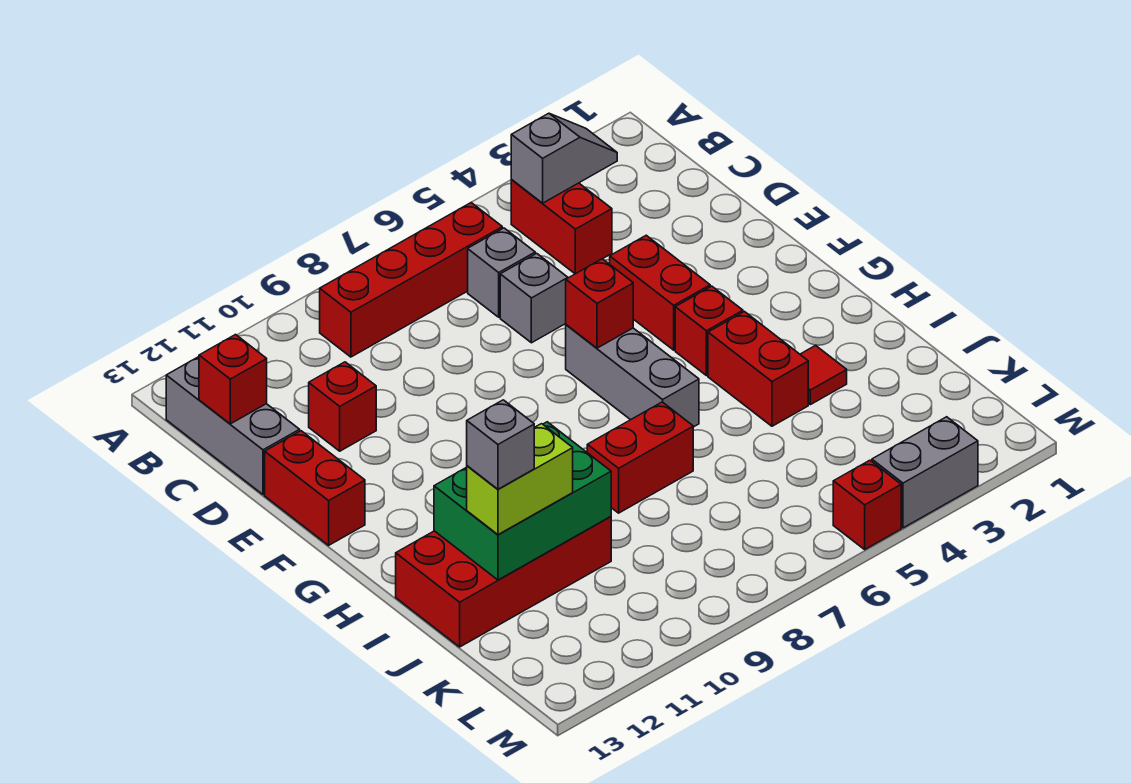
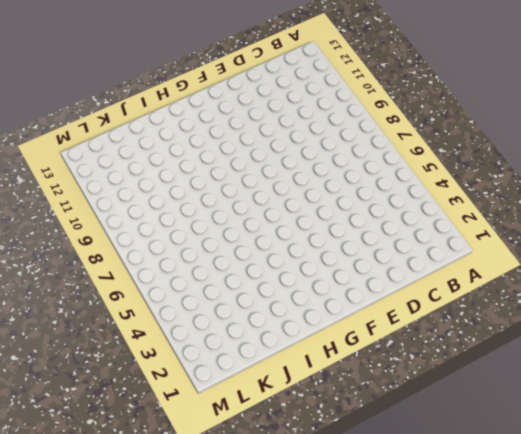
none -> red 1x2 brick [511,180,612,274]
none -> red 1x4 brick [320,203,502,357]
none -> grey 1x3 brick [166,357,300,495]

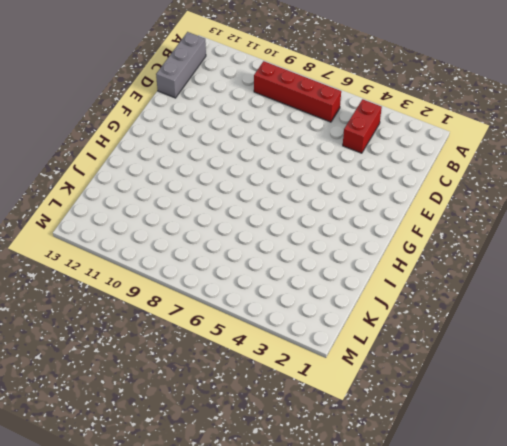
none -> grey 1x1 brick [468,228,535,317]
none -> grey 1x1 brick [500,253,568,343]
none -> red 1x1 brick [309,362,376,451]

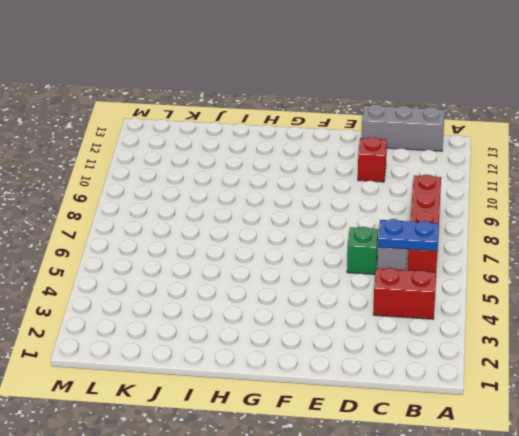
blue 1x2 plate [378,219,439,251] -> none
green 1x1 brick [347,227,378,274] -> grey 1x1 brick [500,253,568,343]
none -> red 1x2 brick [610,235,710,350]
none -> red 1x2 brick [265,431,365,545]
none -> grey 1x3 brick [566,325,699,427]

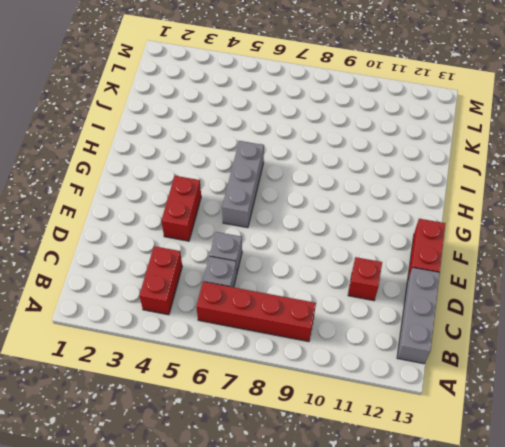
none -> red 1x1 brick [675,286,743,376]
none -> red 1x2 brick [708,312,808,426]
none -> red 1x1 tile [800,346,847,405]

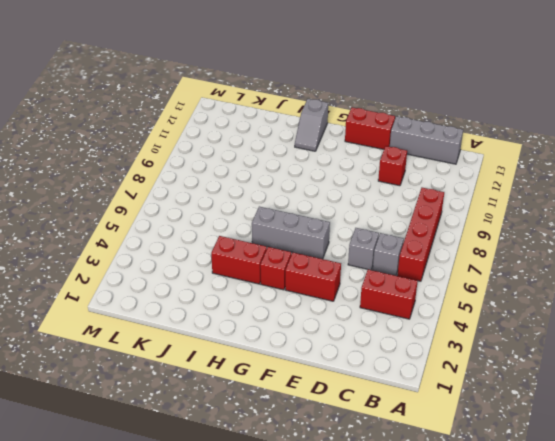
grey 1x2 slope [295,99,328,151] -> grey 1x2 slope moved to [511,113,617,203]
none -> red 1x1 tile [800,346,847,405]
none -> red 1x2 brick [587,402,693,513]
none -> red 2x4 brick [396,517,611,647]

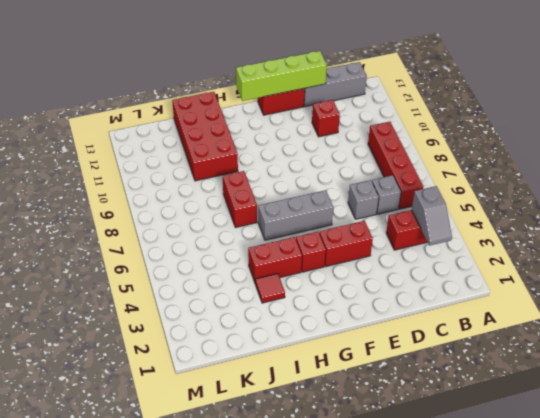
lime 1x4 brick [236,51,327,101] -> none
none -> grey 1x2 brick [872,417,978,528]
none -> red 1x1 brick [833,460,901,549]
none -> red 1x1 brick [199,335,267,424]

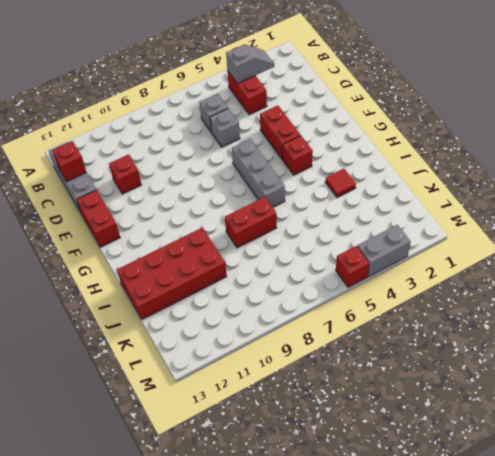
none -> red 1x4 brick [320,203,502,357]
none -> red 1x2 brick [708,312,808,426]
none -> red 1x1 brick [566,259,633,348]

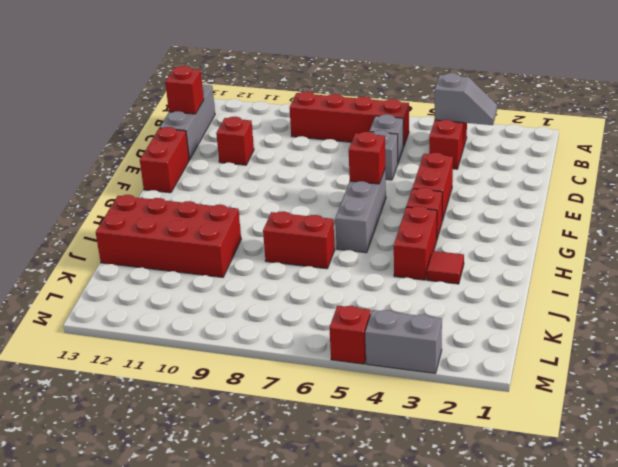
none -> green 2x3 brick [434,422,611,580]
none -> lime 1x2 brick [467,424,573,535]
none -> grey 1x1 brick [467,400,534,489]

